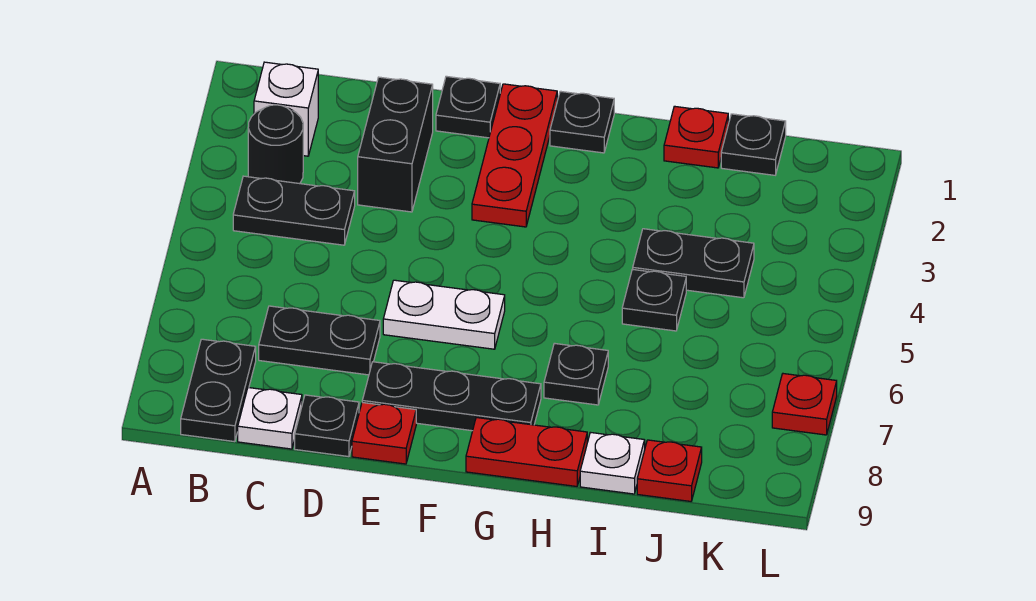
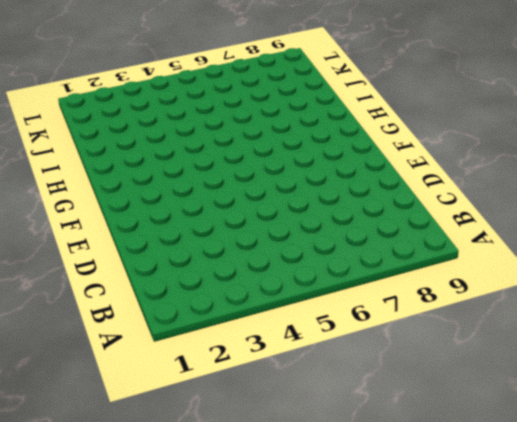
none -> white 1x1 brick [254,62,318,156]
none -> black 1x1 round brick [248,105,303,184]
none -> black 1x2 plate [233,176,355,245]

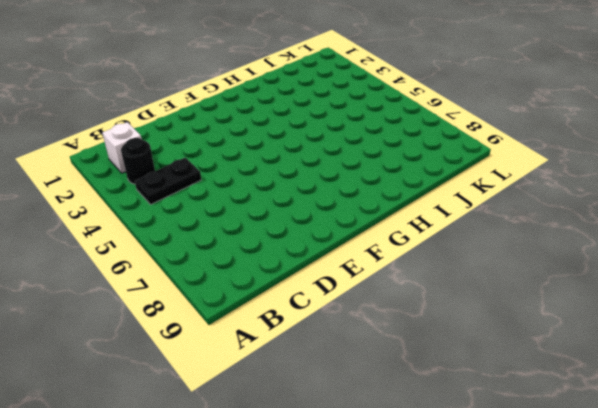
none -> black 1x2 plate [181,339,256,442]
none -> black 1x2 plate [259,306,380,375]
none -> white 1x1 plate [238,388,302,449]

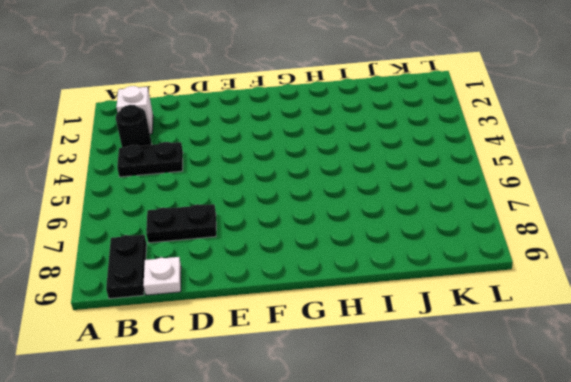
none -> black 1x2 brick [358,77,433,212]
none -> black 1x1 plate [295,395,359,457]
none -> black 1x1 plate [436,76,500,138]

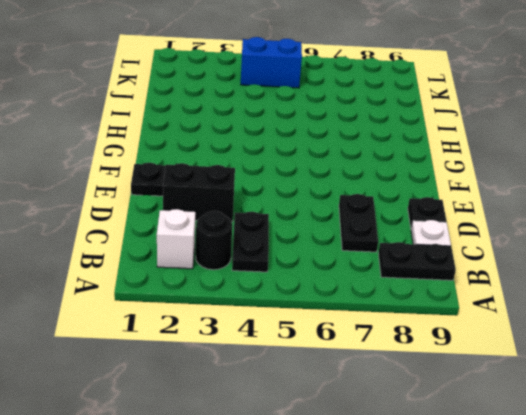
blue 1x2 brick [241,37,302,88] -> none
none -> white 1x2 plate [383,280,505,349]
none -> black 1x3 plate [362,362,541,431]
none -> red 1x1 plate [352,403,416,464]

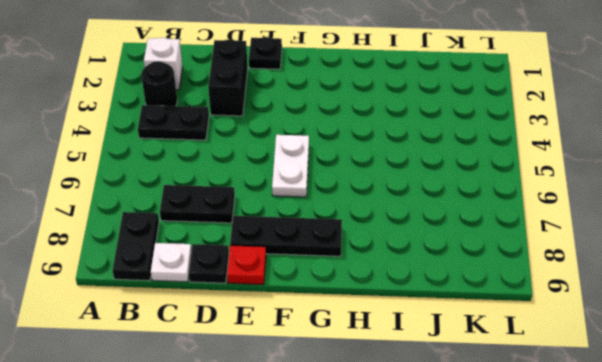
white 1x2 plate [272,135,309,197] -> white 1x2 plate turned to [383,280,505,349]
none -> red 1x3 plate [472,84,557,227]
none -> black 1x1 plate [550,91,614,153]
none -> red 1x2 plate [466,417,587,486]

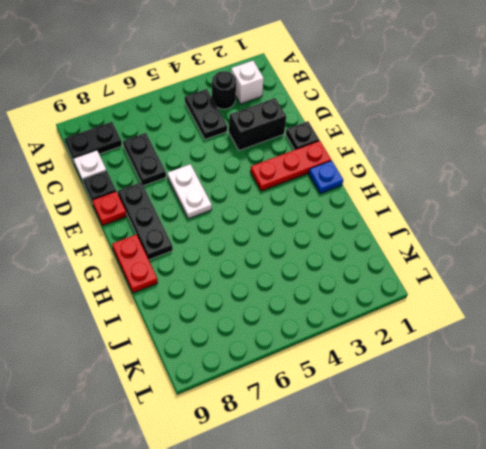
blue 1x1 plate [309,161,343,194] -> black 1x1 plate [550,91,614,153]
none -> black 1x1 plate [544,343,608,405]
none -> red 1x1 plate [664,106,728,168]
none -> black 1x2 plate [633,229,754,298]

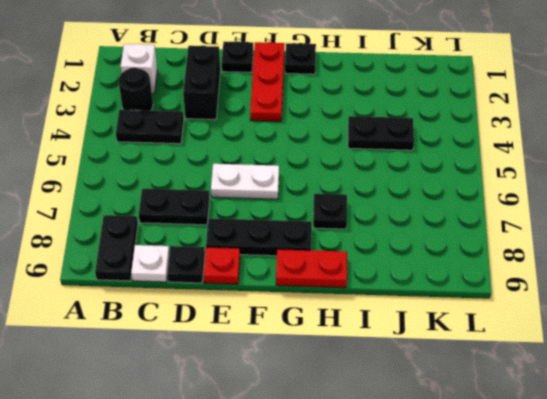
none -> red 1x1 plate [664,106,728,168]
none -> black 1x1 plate [622,269,686,331]
none -> white 1x1 plate [580,432,645,494]

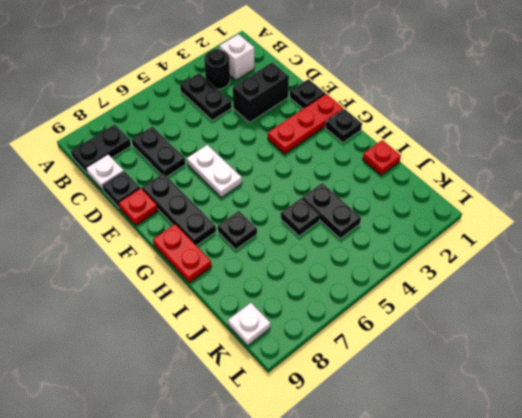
white 1x1 plate [228,303,270,346] -> white 1x1 plate moved to [580,432,645,494]
none -> black 1x1 plate [721,114,786,175]
none -> red 1x1 plate [637,440,702,501]
none -> red 1x1 plate [772,374,837,435]

